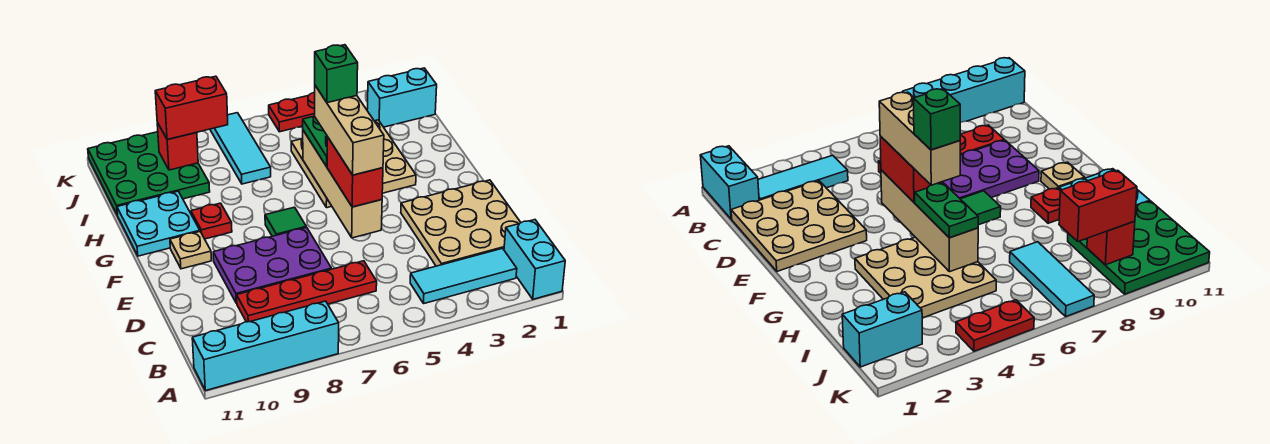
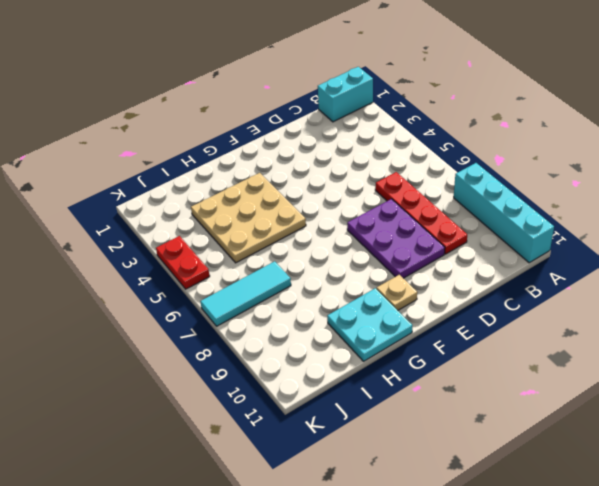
none -> cyan 1x3 tile [410,248,517,304]
none -> tan 3x3 plate [401,180,521,266]
none -> green 1x1 tile [265,207,306,236]

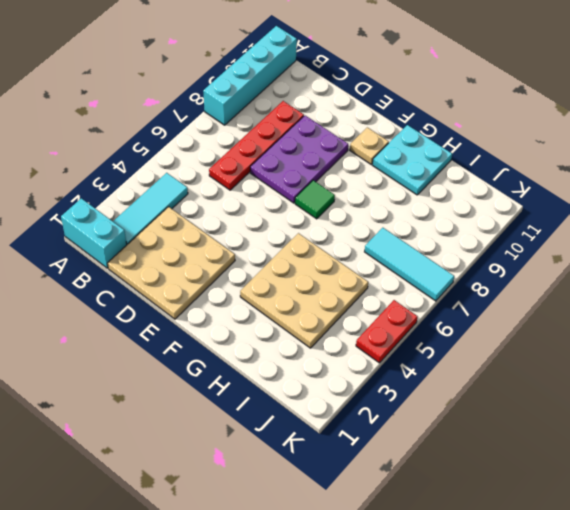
none -> red 1x1 plate [191,203,232,239]
none -> green 3x3 plate [88,132,210,215]
none -> cyan 1x2 brick [367,68,437,127]

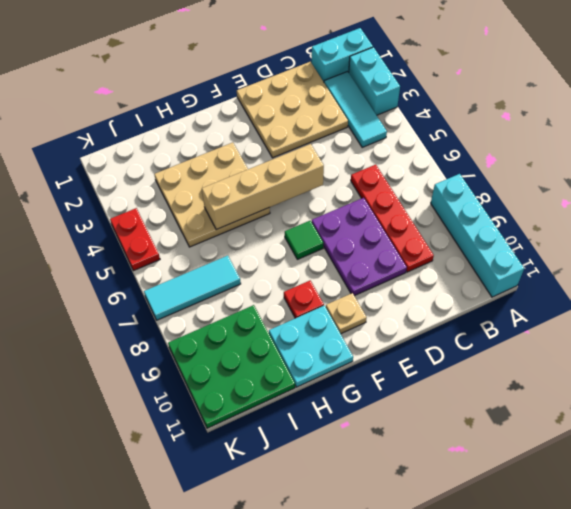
cyan 1x2 brick [349,47,400,115] -> cyan 1x2 brick moved to [367,68,437,127]
none -> red 1x1 brick [157,123,198,170]
none -> red 1x2 brick [327,137,383,207]
none -> green 1x2 plate [303,116,327,166]

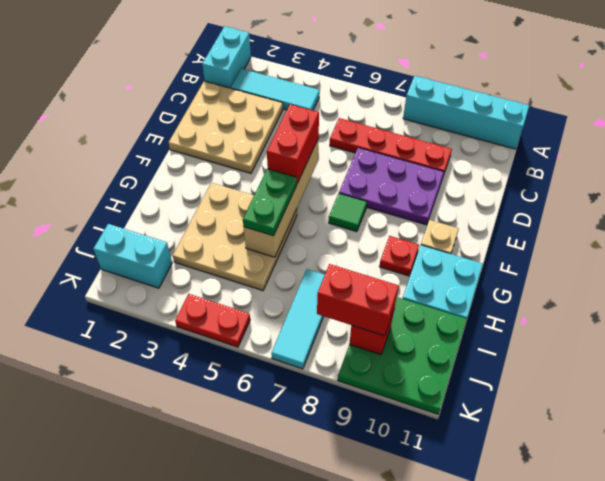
none -> tan 1x3 brick [315,86,384,175]
none -> green 1x1 brick [315,45,358,103]

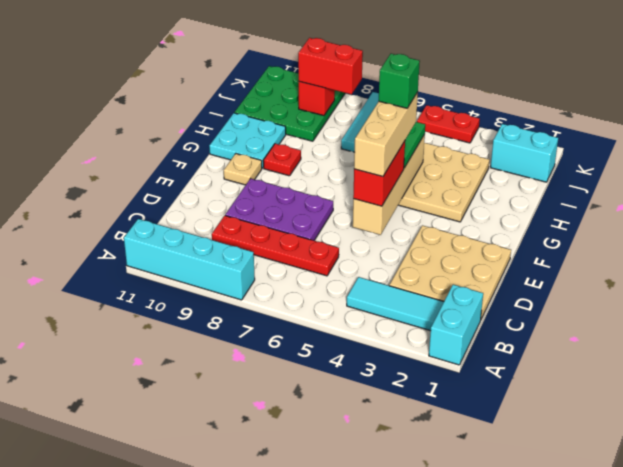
none -> green 1x1 tile [265,207,306,236]

